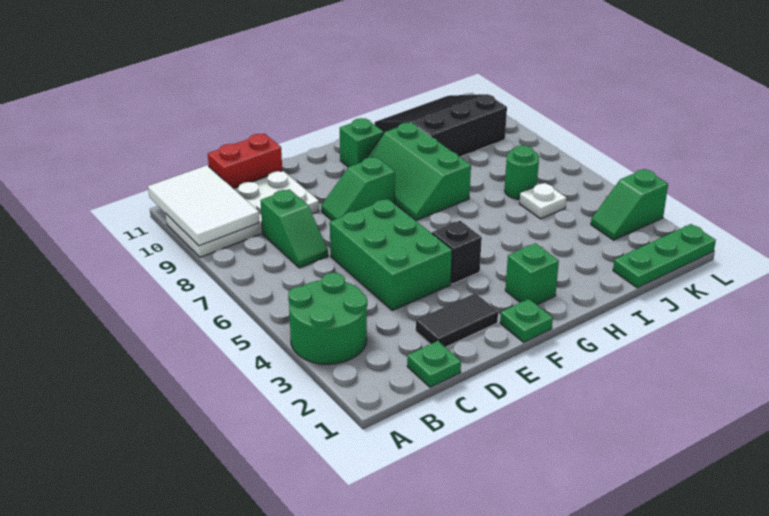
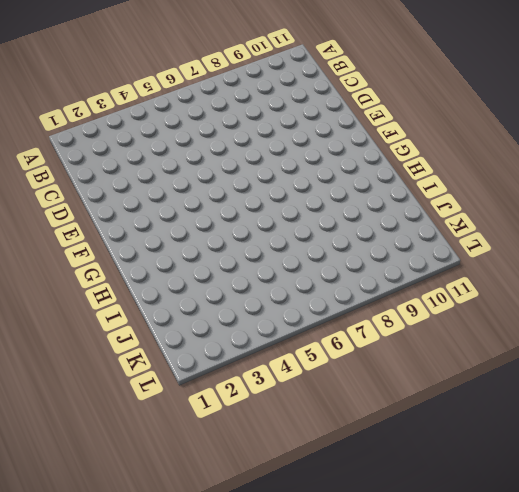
none -> green 2x2 round brick [288,273,367,364]
none -> white 2x4 plate [166,171,319,257]
none -> green 1x1 plate [407,341,461,387]

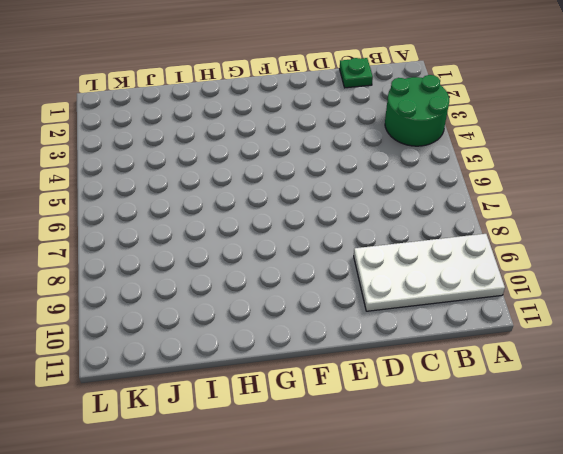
none -> green 1x2 slope [260,189,328,268]
none -> red 1x2 brick [208,134,282,189]
none -> black 1x2 tile [416,293,498,347]

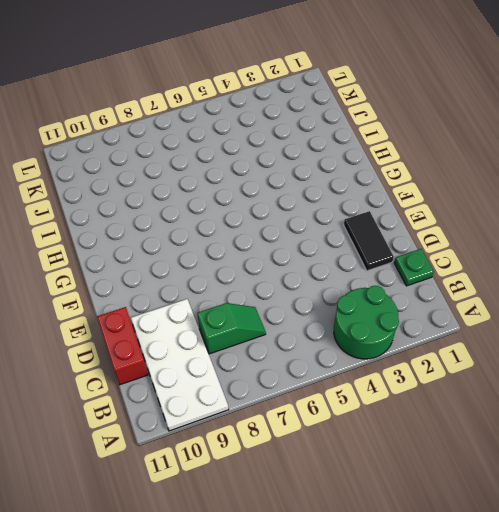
none -> green 2x3 brick [330,199,452,310]
none -> green 1x2 slope [321,157,395,221]
none -> green 1x1 plate [500,299,553,342]

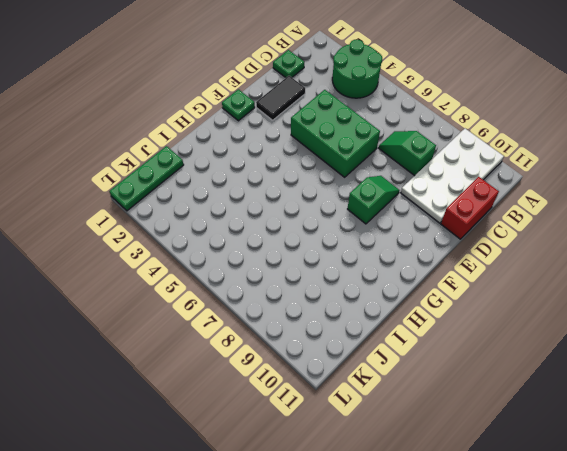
none -> black 1x1 brick [432,221,482,284]
none -> green 1x1 brick [505,243,559,304]
none -> green 2x3 slope [367,123,471,220]

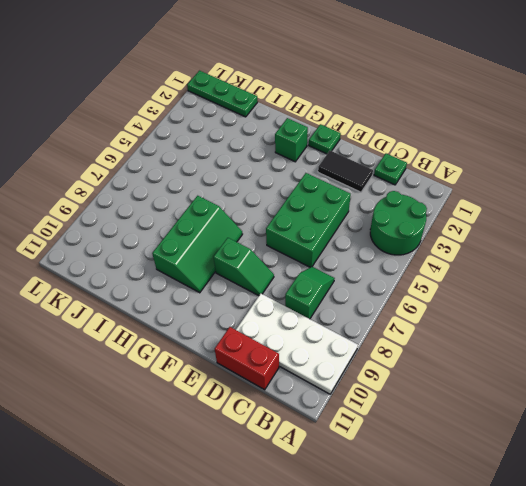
none -> black 1x1 brick [432,221,482,284]
none -> green 1x1 brick [340,118,383,167]
none -> black 3x3 slope [375,94,507,157]

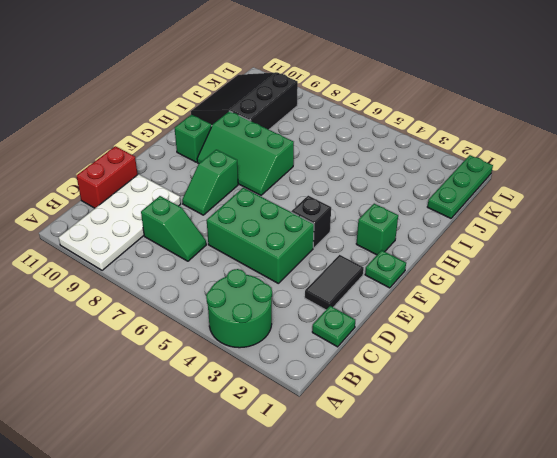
none -> white 1x1 plate [519,183,566,219]
none -> green 1x1 round brick [505,145,539,199]
none -> green 1x2 slope [591,169,668,240]

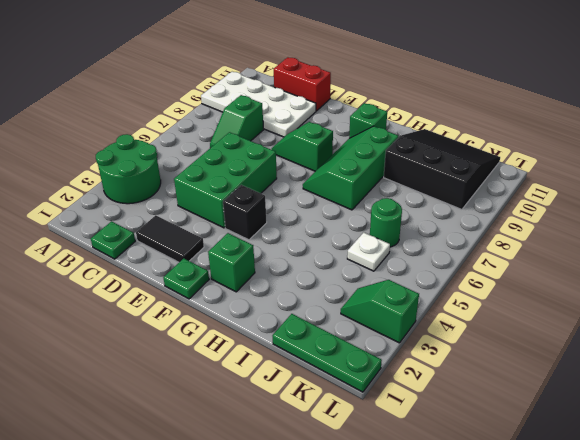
none -> white 2x3 tile [148,165,259,246]

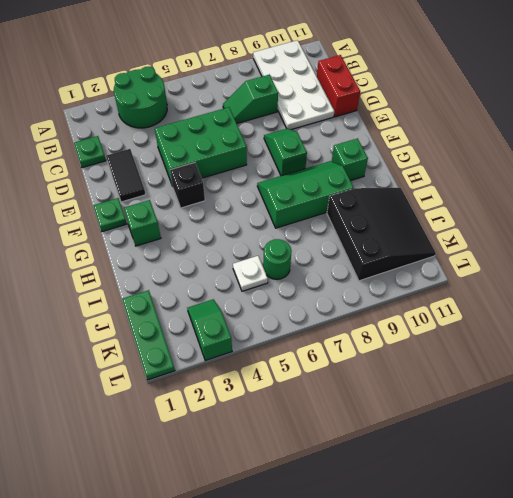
none -> white 2x3 tile [148,165,259,246]

